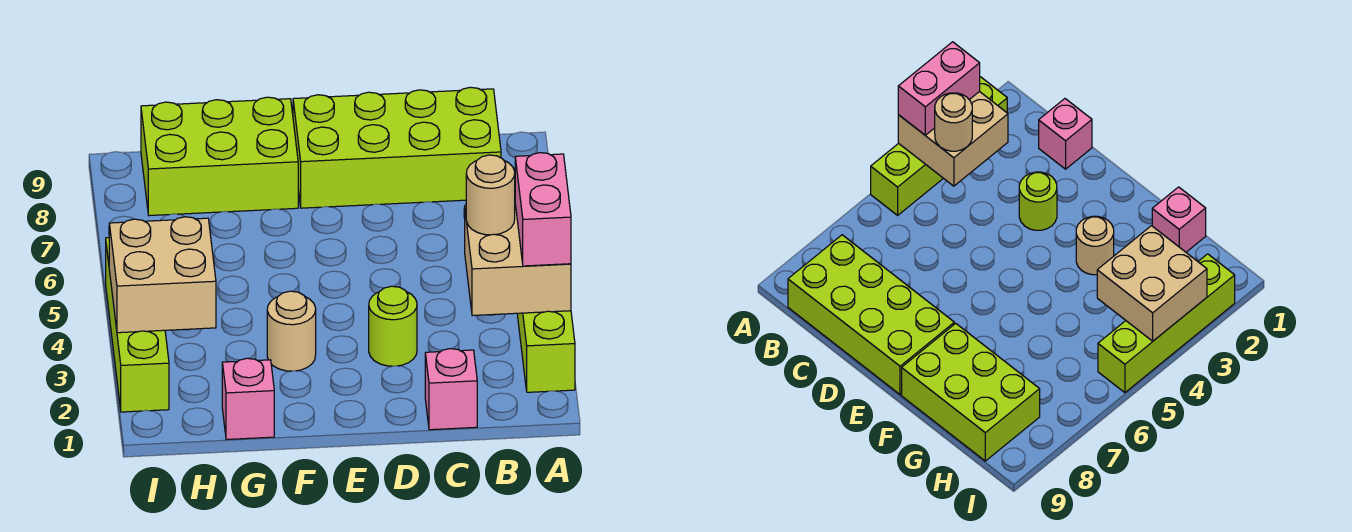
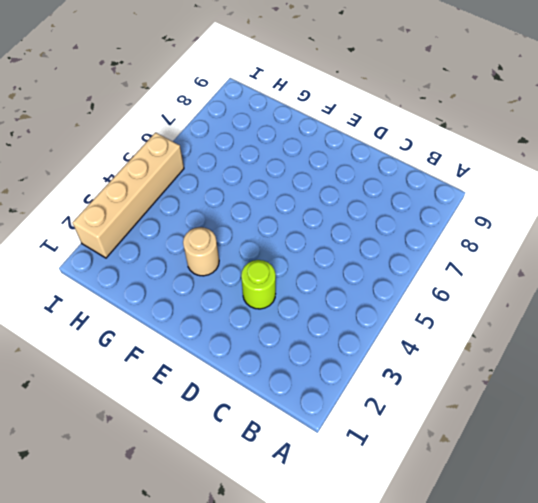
tan 1x4 brick [72,133,184,258] -> lime 1x4 brick [106,238,169,412]
none -> lime 1x4 brick [517,311,575,392]
none -> lime 2x4 brick [293,87,501,208]
none -> pink 1x1 brick [425,349,477,430]

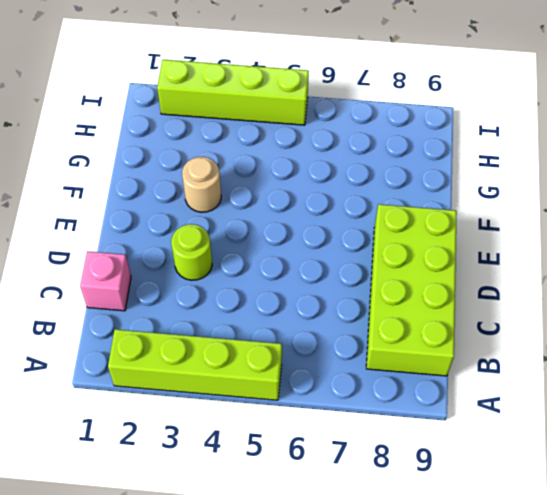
none -> lime 2x3 brick [141,97,298,216]
none -> pink 1x1 brick [222,358,274,439]
none -> tan 2x2 brick [465,205,571,316]

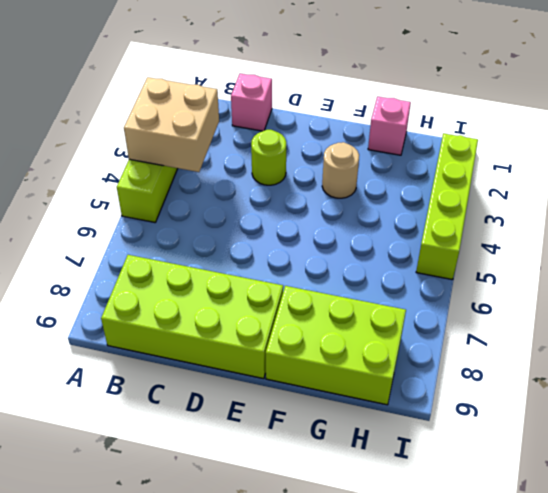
none -> tan 2x2 brick [109,217,216,333]
none -> pink 1x2 brick [515,153,571,266]
none -> tan 1x1 round brick [466,155,515,235]

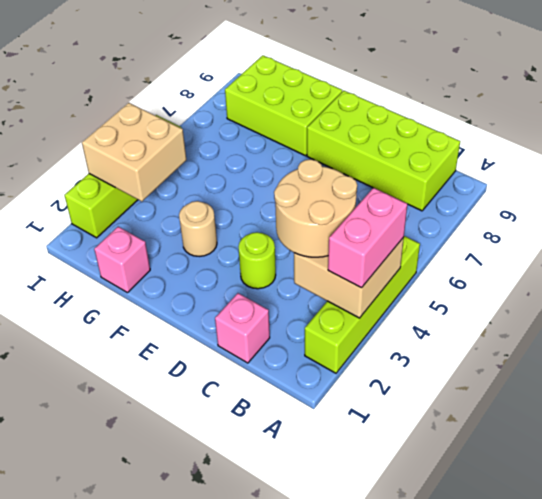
tan 2x2 round brick [274,159,357,257] -> tan 1x1 round brick [466,155,515,235]

